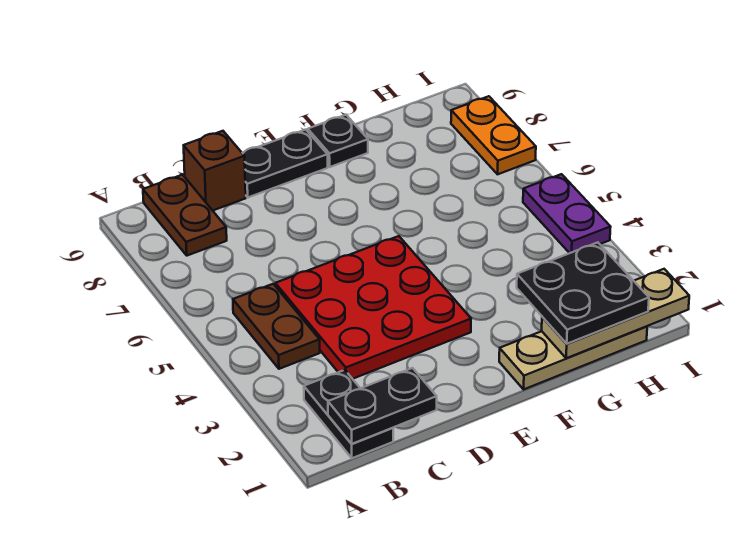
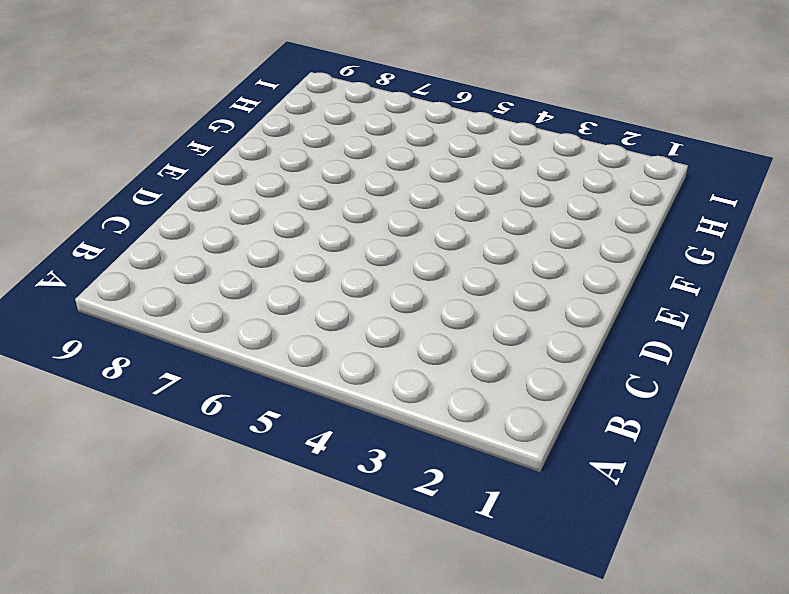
none -> black 1x2 plate [304,370,393,458]
none -> brown 1x2 plate [233,284,320,369]
none -> brown 1x2 plate [143,175,227,256]

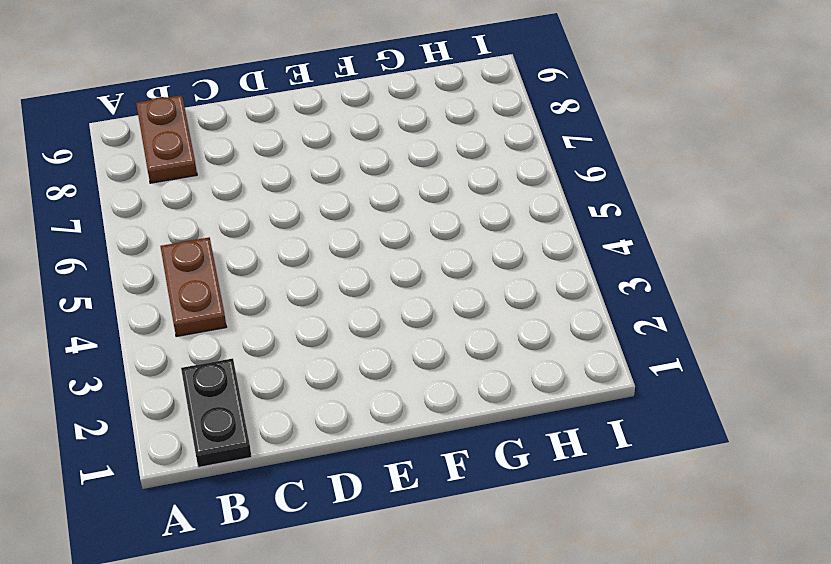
none -> red 3x3 plate [275,236,471,379]
none -> brown 1x1 brick [184,131,246,210]
none -> black 1x2 plate [243,130,328,197]

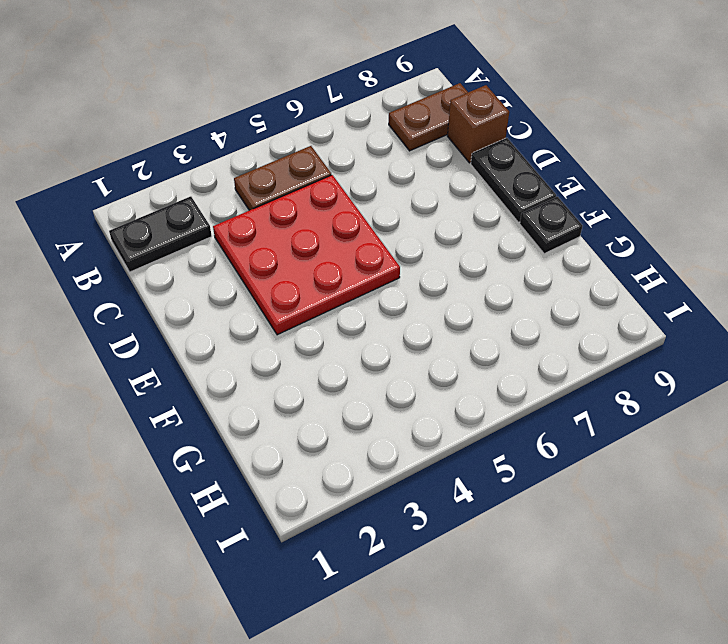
none -> tan 1x3 plate [499,326,647,389]
none -> purple 1x2 plate [523,174,611,253]
none -> orange 1x2 plate [451,96,536,174]

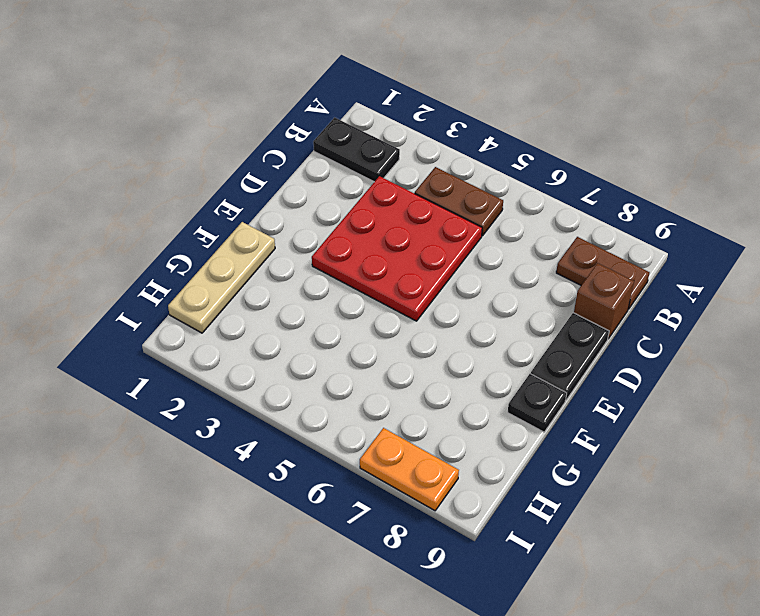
none -> purple 1x2 plate [523,174,611,253]
none -> black 1x2 plate [328,368,437,444]
none -> tan 1x3 plate [542,269,689,358]

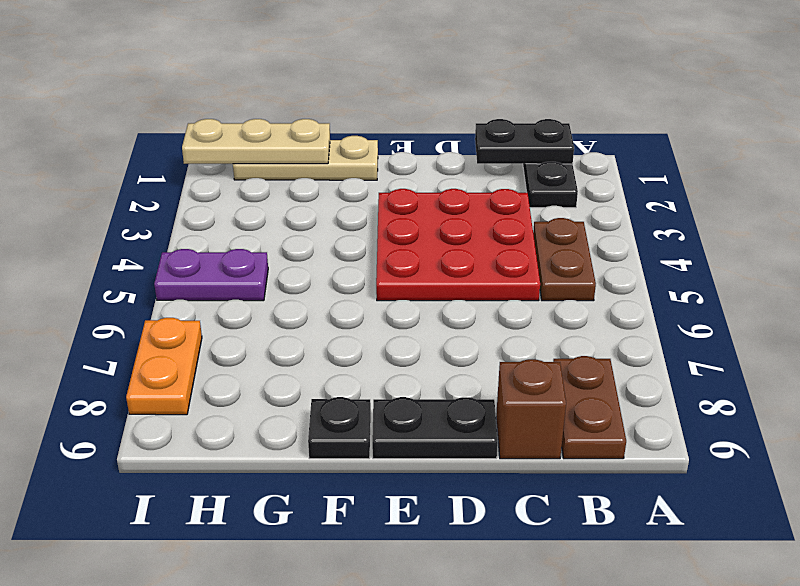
purple 1x2 plate [154,249,268,301] -> purple 1x2 plate turned to [523,174,611,253]
none -> black 2x2 plate [517,242,649,344]

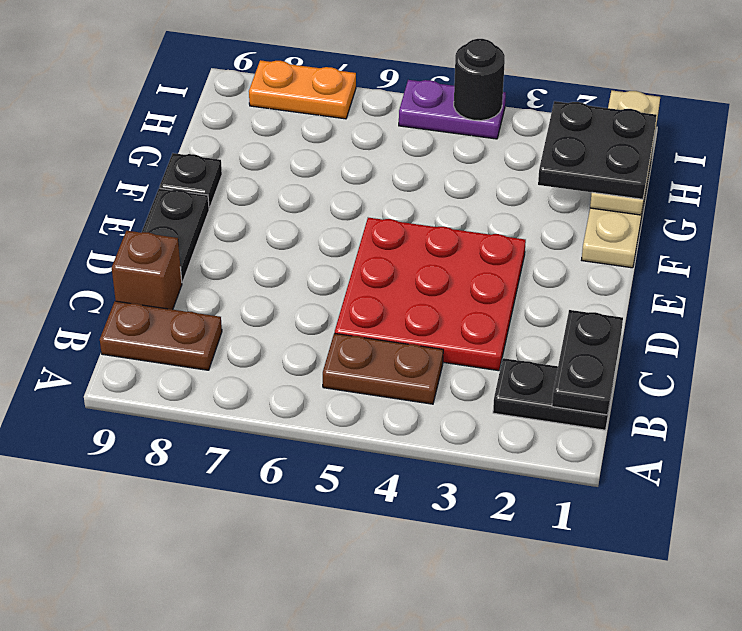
black 1x1 round brick [454,39,505,121] -> none

